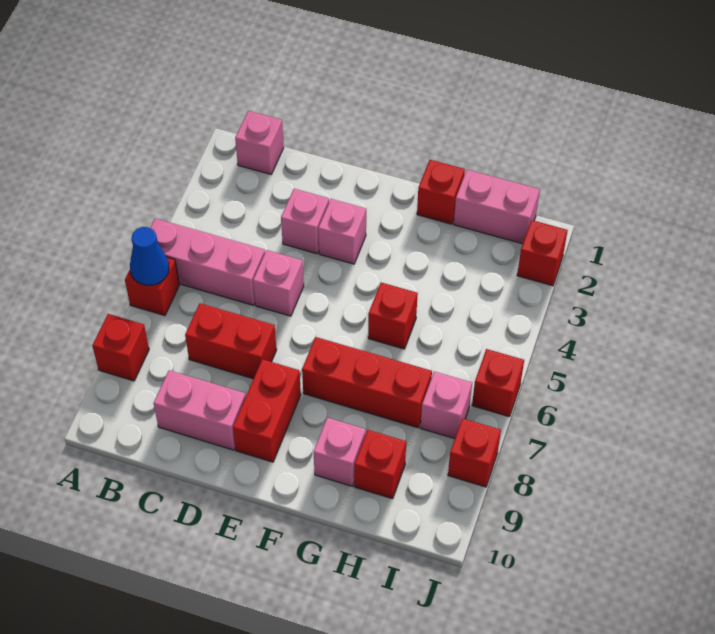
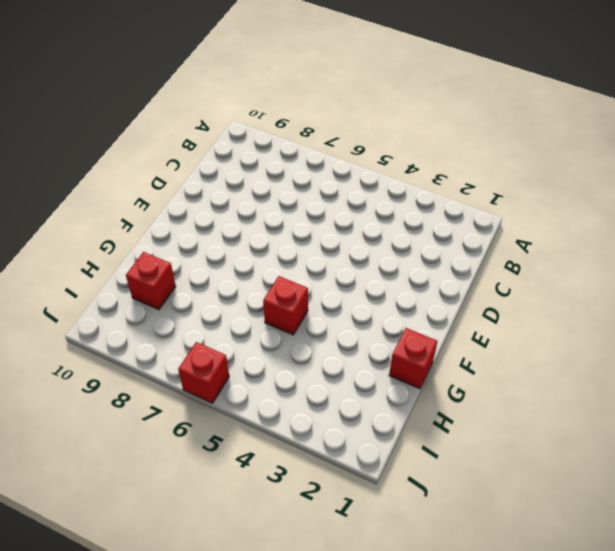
none -> pink 1x3 brick [150,218,265,305]
none -> red 1x1 brick [125,257,179,316]
none -> red 1x1 brick [92,314,149,381]

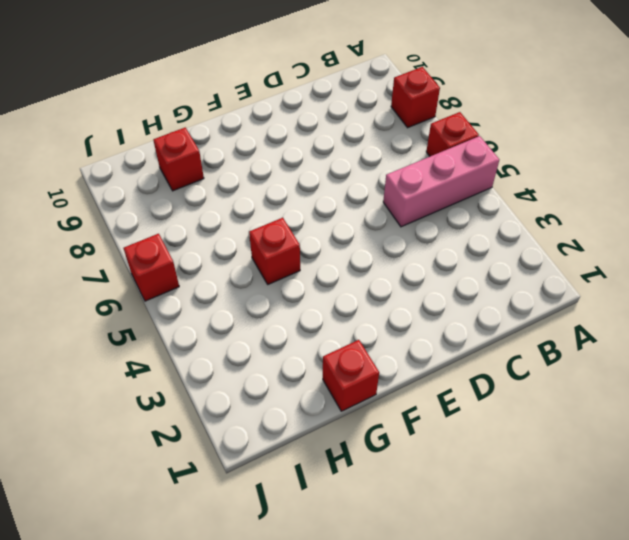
none -> pink 1x1 brick [235,111,284,174]
none -> red 1x2 brick [185,303,276,379]
none -> pink 1x2 brick [154,370,246,450]

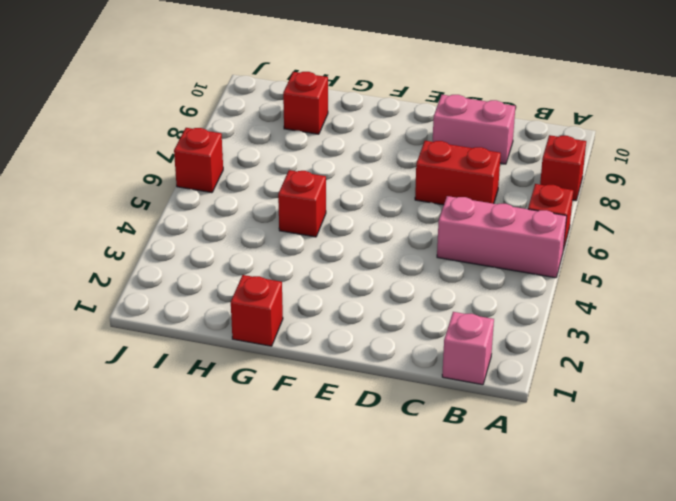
none -> pink 1x1 brick [281,189,329,254]
none -> pink 1x1 brick [253,250,304,316]
none -> pink 1x1 brick [318,199,366,264]

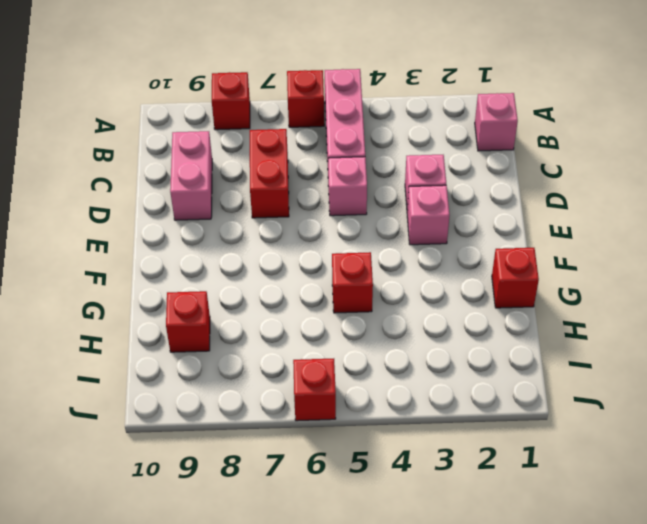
none -> red 1x2 brick [233,359,301,462]
none -> red 1x3 brick [302,337,432,428]
none -> pink 1x1 brick [314,418,366,486]

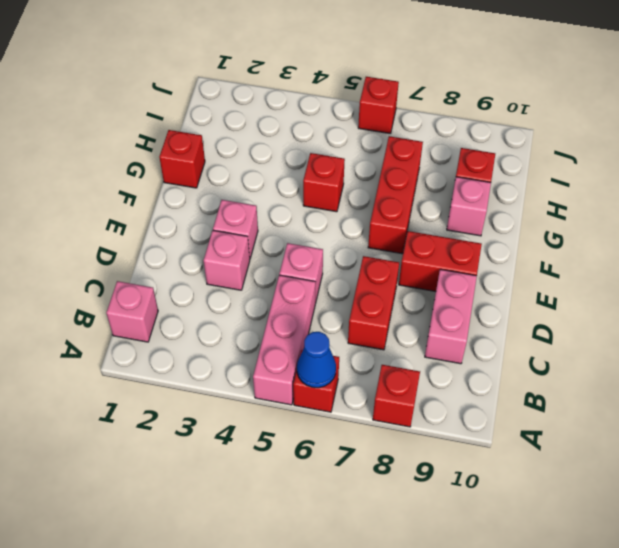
none -> pink 1x2 brick [454,170,540,244]
none -> pink 1x1 brick [420,372,472,439]
none -> red 1x1 brick [517,220,568,286]

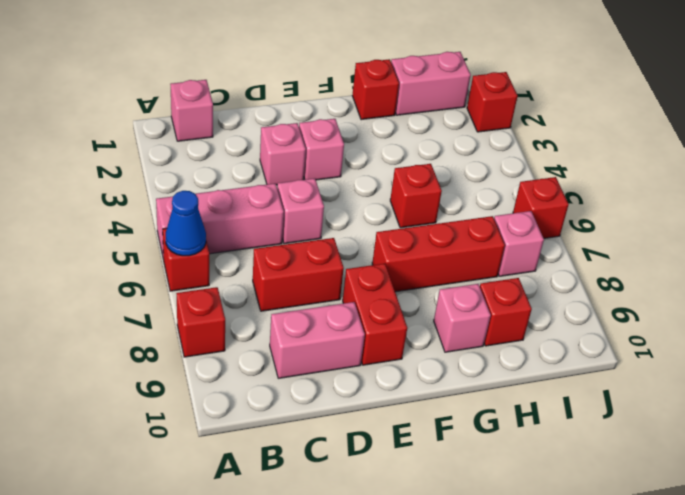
none -> red 1x1 brick [448,418,501,487]

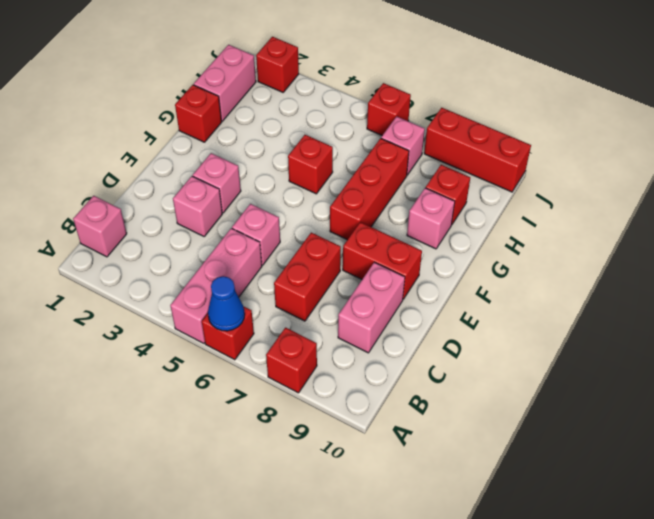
red 1x3 brick [424,108,531,192] -> red 1x1 brick [448,418,501,487]

